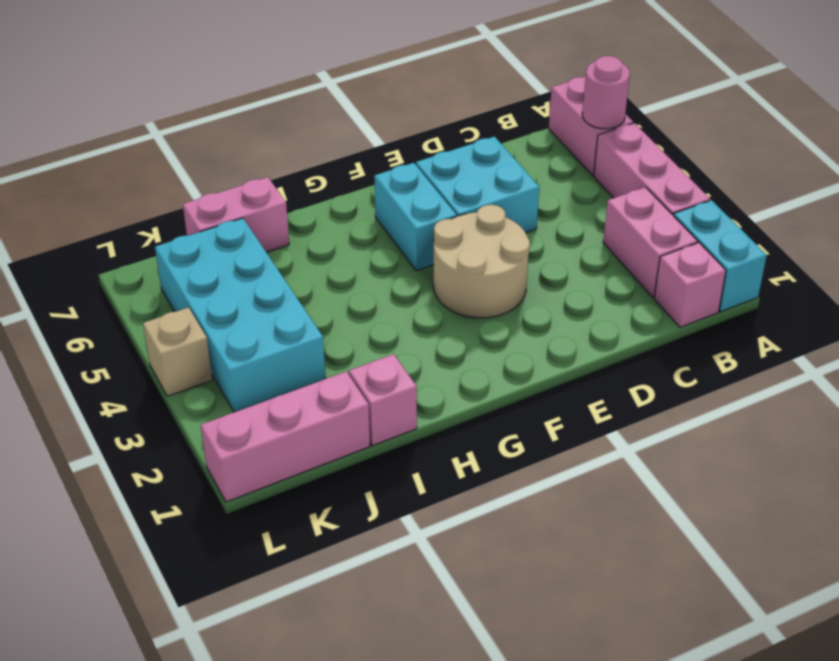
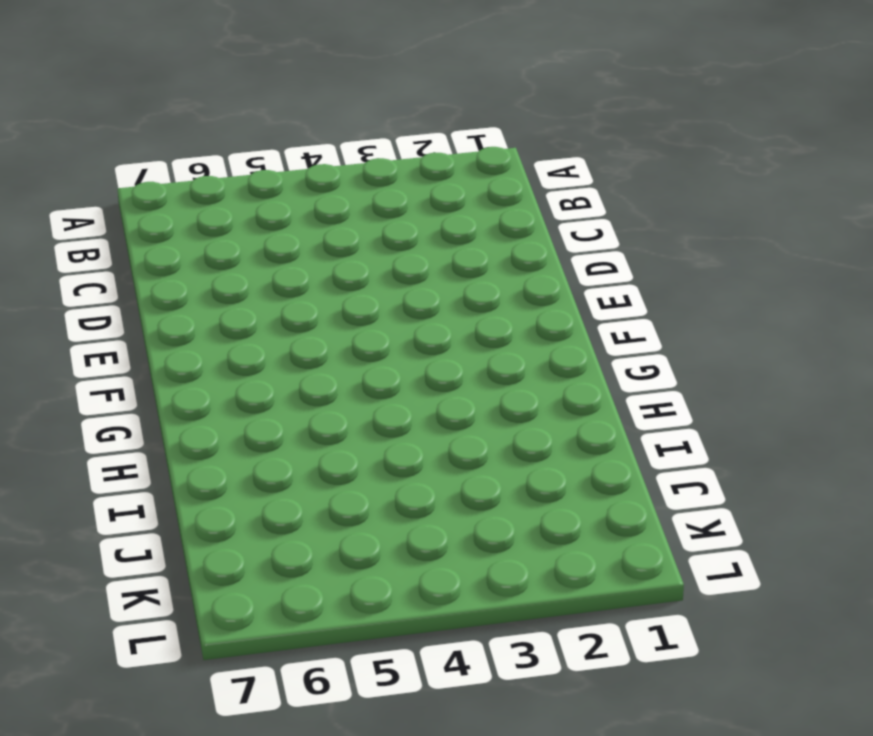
none -> cyan 1x2 brick [674,200,767,312]
none -> pink 1x3 brick [594,123,710,216]
none -> pink 1x2 brick [549,76,633,175]

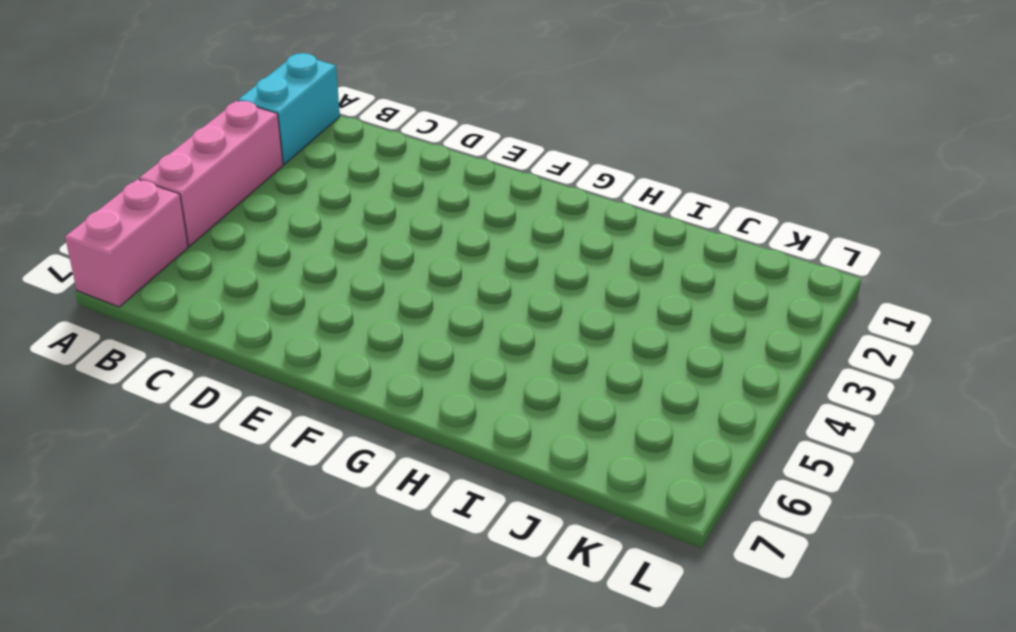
none -> pink 1x1 brick [654,243,726,327]
none -> pink 1x2 brick [603,187,698,298]
none -> cyan 2x2 brick [416,137,539,233]

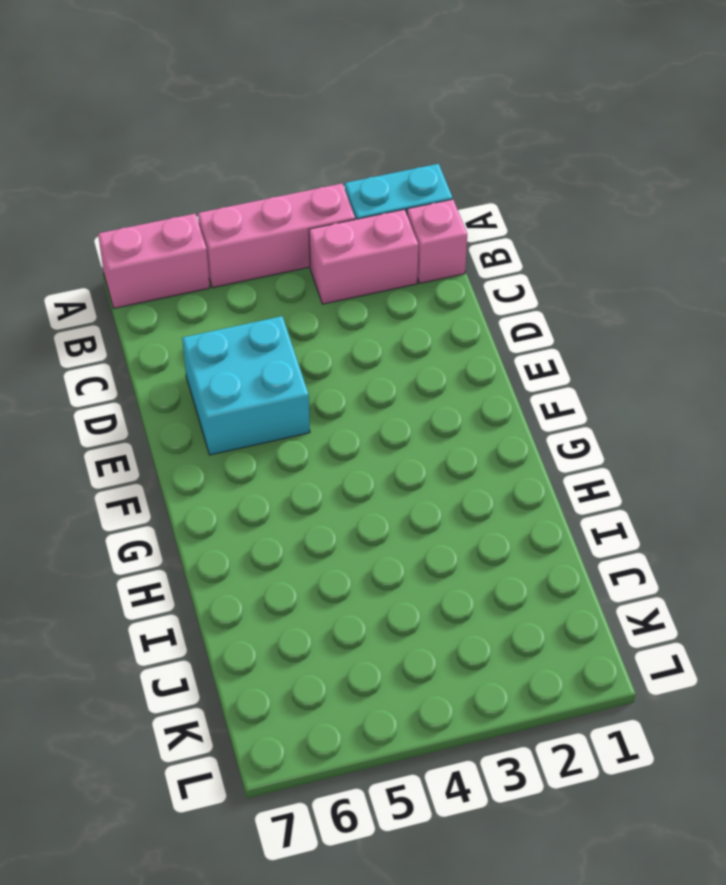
none -> tan 2x2 round brick [433,205,530,318]
none -> cyan 1x2 brick [374,163,457,271]
none -> pink 1x1 brick [349,354,417,446]

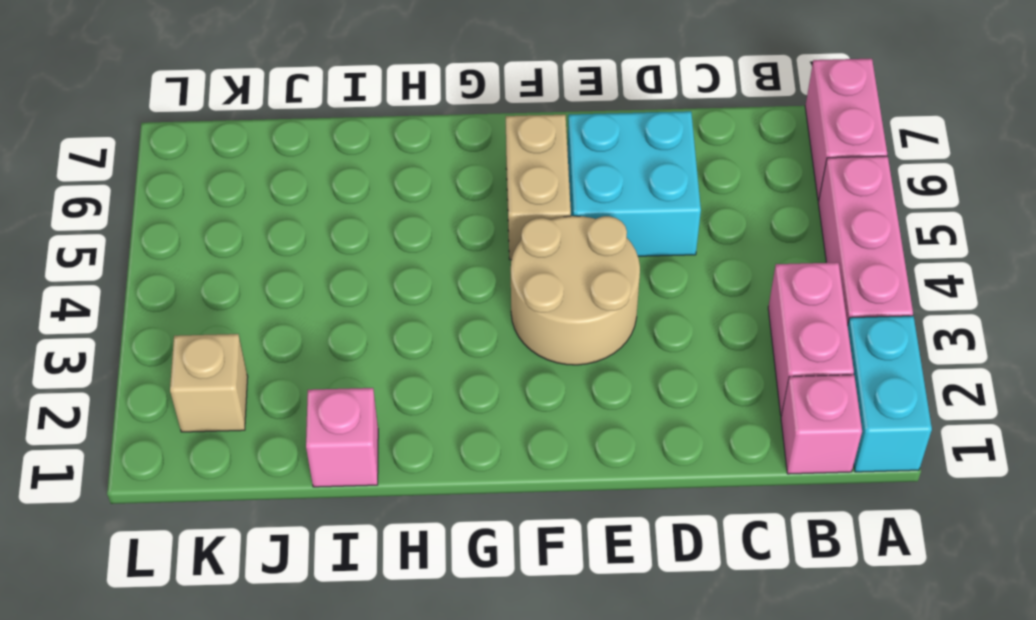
tan 1x2 brick [506,115,571,260] -> cyan 1x2 brick [374,163,457,271]
tan 1x1 brick [170,334,248,432] -> tan 1x1 brick moved to [143,308,212,396]
none -> pink 1x2 brick [183,177,289,252]
none -> pink 1x3 brick [201,372,370,502]
none -> cyan 2x4 brick [155,218,326,412]

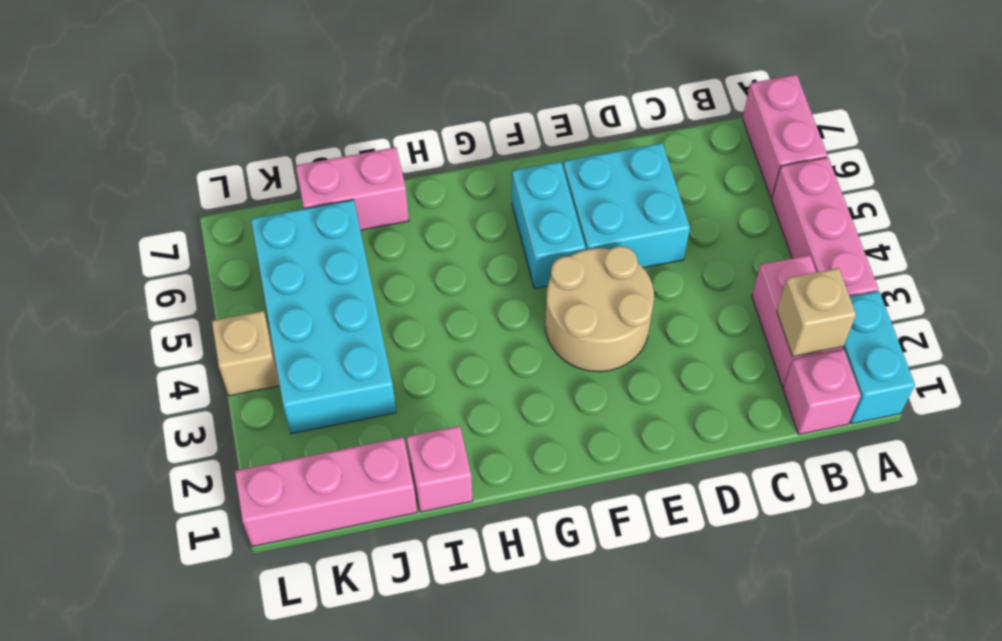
tan 1x1 brick [777,268,856,357] -> none
none -> pink 1x1 round brick [582,56,630,129]

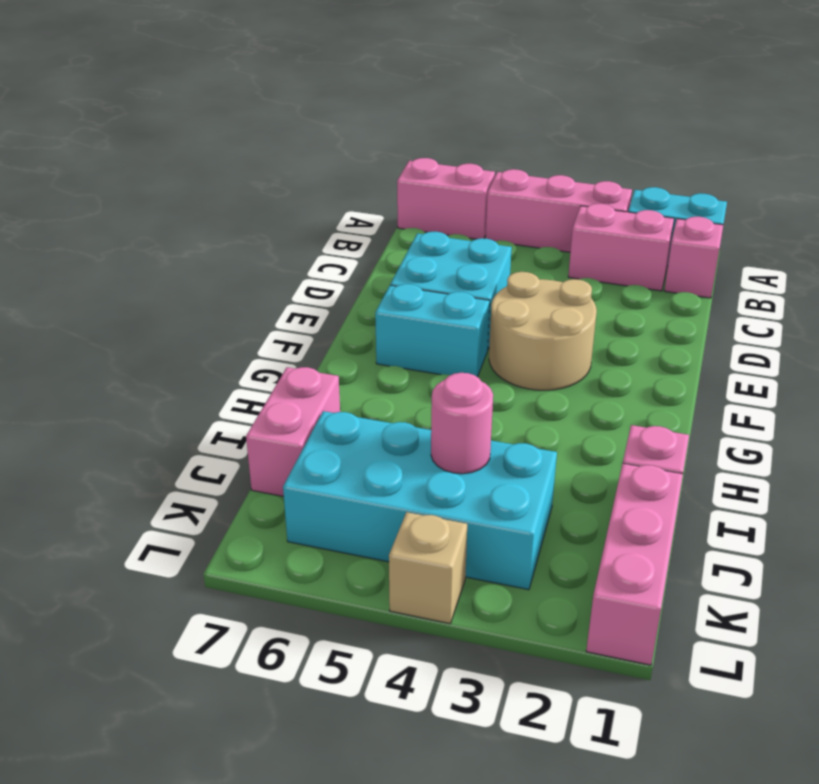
pink 1x1 round brick [431,373,493,474] -> pink 1x1 round brick moved to [582,56,630,129]

